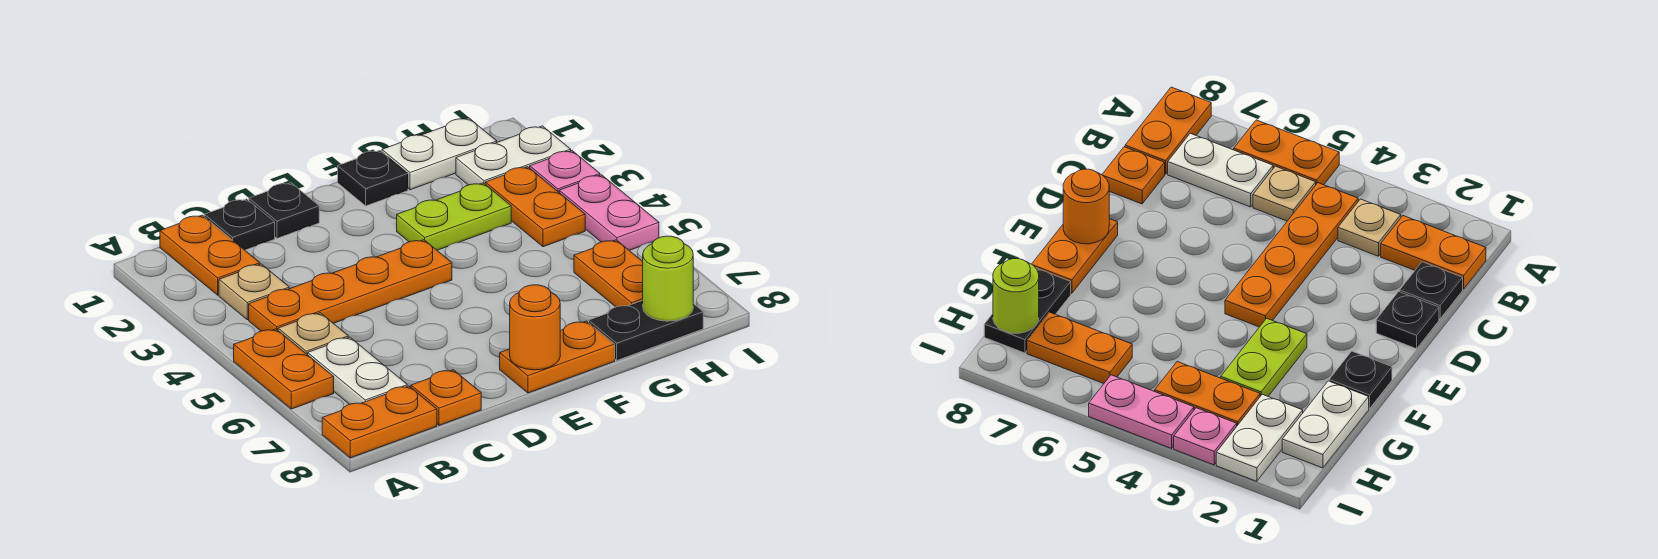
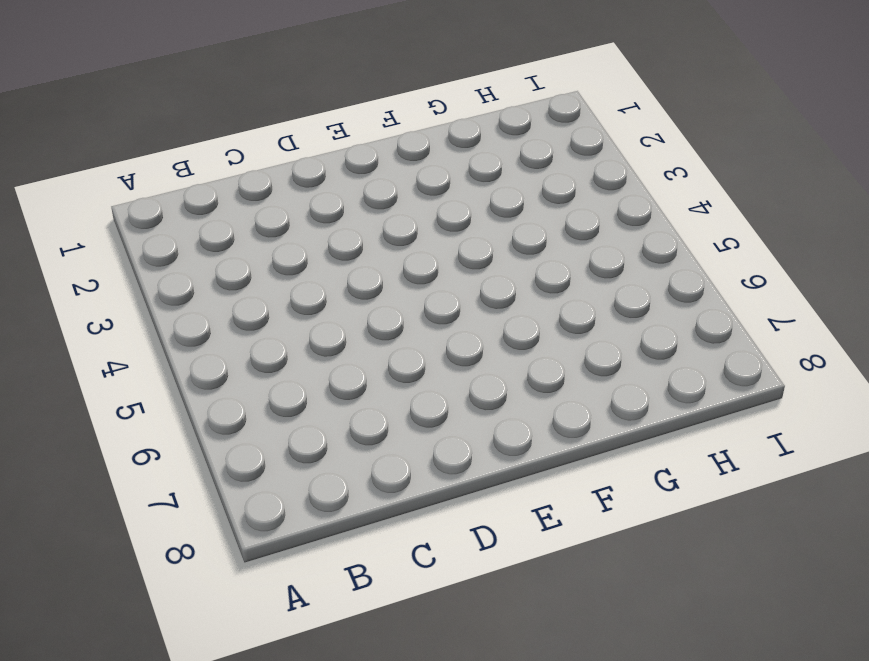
none -> orange 1x2 plate [234,329,334,409]
none -> orange 1x2 plate [322,386,437,458]
none -> orange 1x2 plate [160,215,260,295]

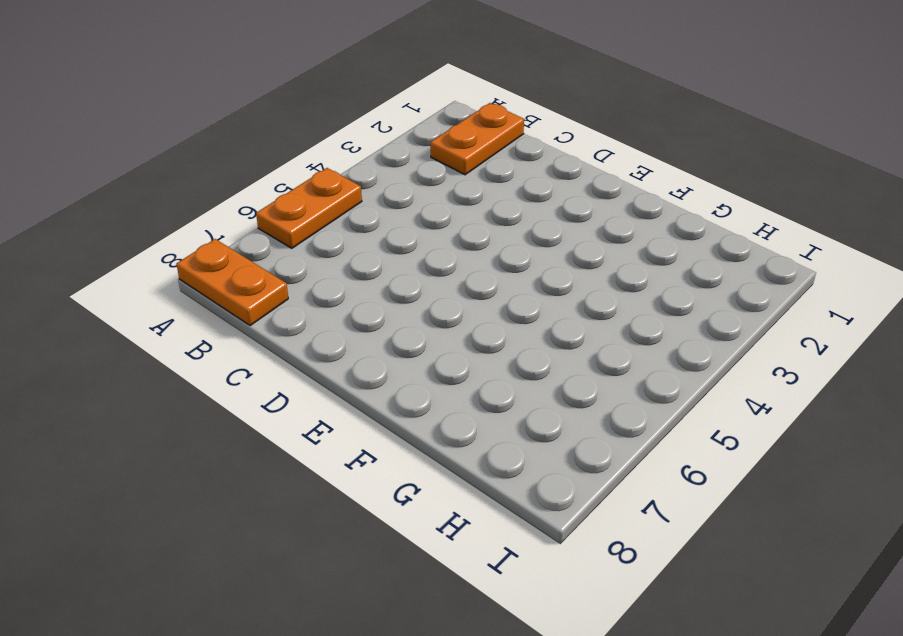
none -> tan 1x1 plate [219,264,289,320]
none -> orange 1x4 plate [249,240,452,331]
none -> tan 1x1 plate [278,313,348,355]

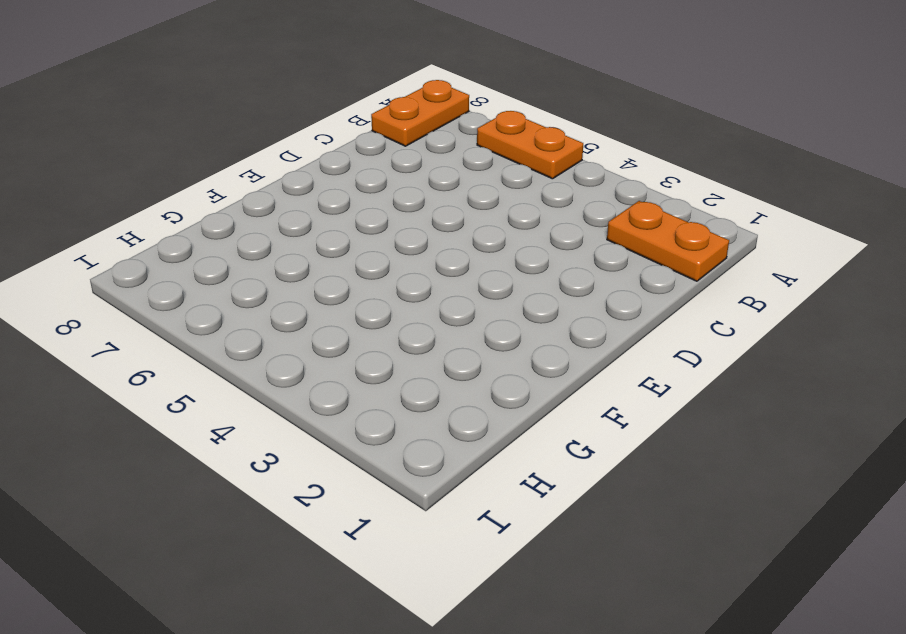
none -> tan 1x1 plate [219,264,289,320]
none -> orange 1x4 plate [249,240,452,331]
none -> tan 1x1 plate [278,313,348,355]

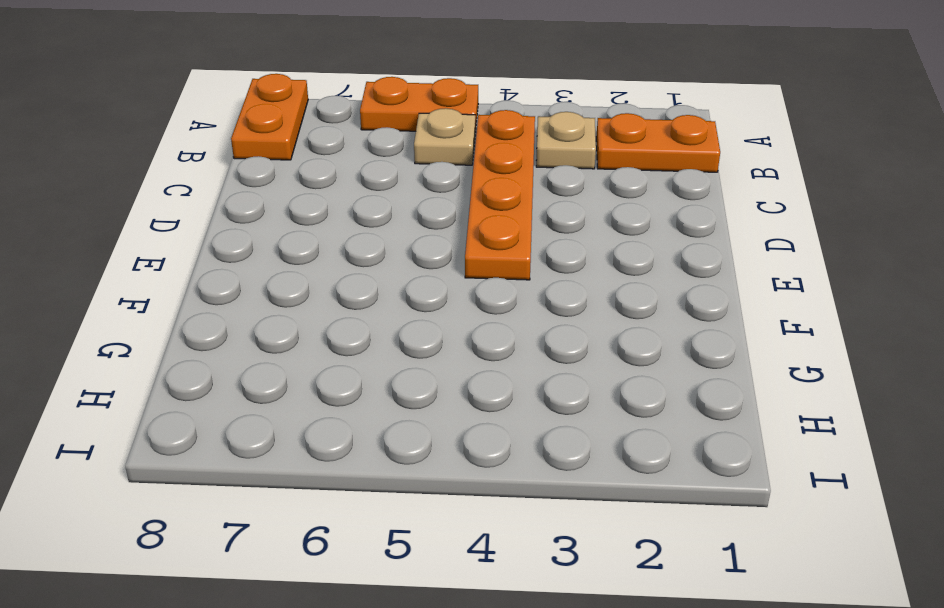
none -> white 1x2 plate [308,337,407,404]
none -> black 1x1 plate [204,199,275,250]
none -> orange 1x1 plate [411,370,481,425]

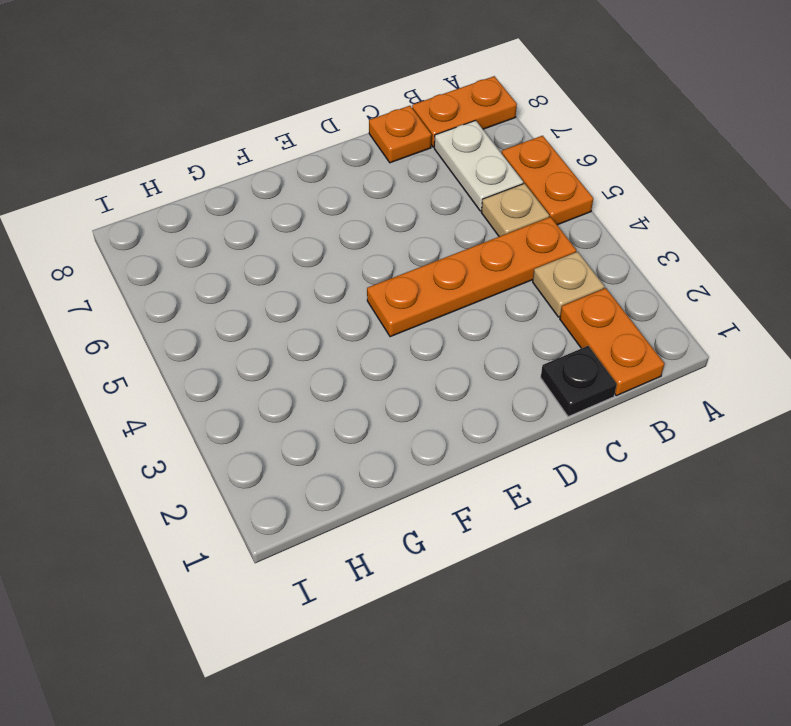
none -> black 1x1 plate [249,183,319,238]
none -> orange 1x2 plate [500,321,615,393]
none -> black 1x1 plate [338,150,408,206]

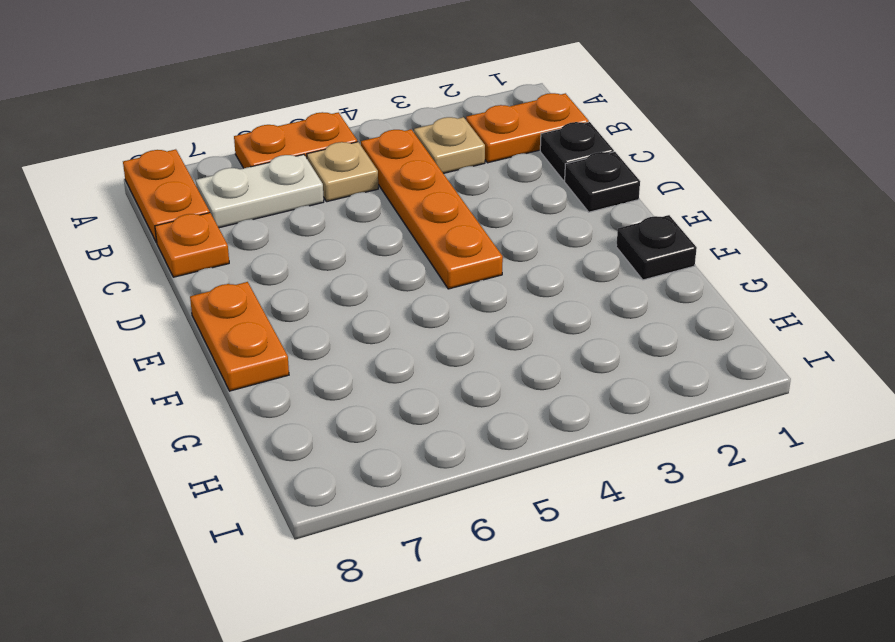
none -> lime 1x2 plate [397,183,511,250]
none -> white 1x2 plate [382,118,497,190]
none -> black 1x2 plate [589,300,703,360]

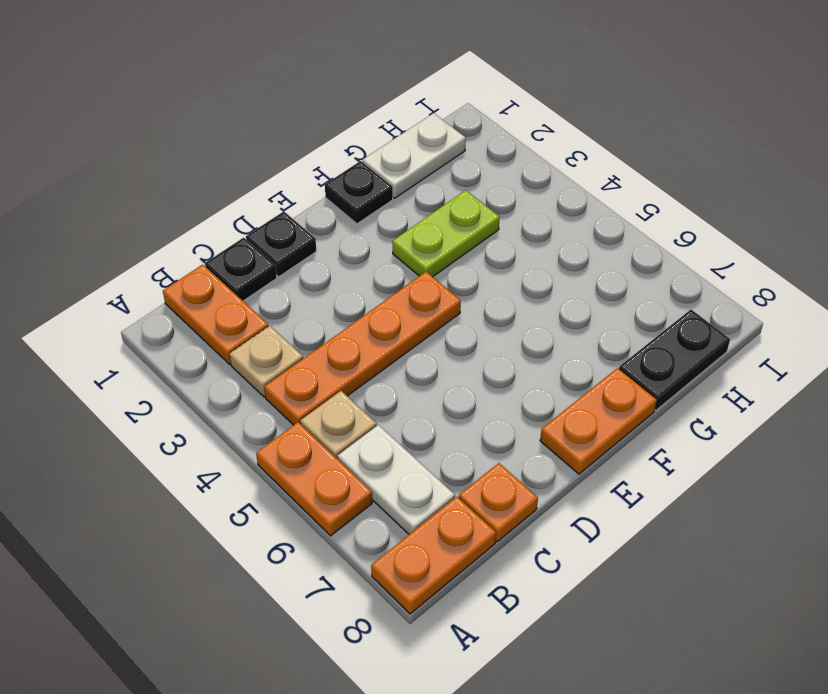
none -> white 1x2 plate [456,126,571,185]
none -> orange 1x2 plate [485,167,585,247]
none -> orange 1x2 plate [574,240,643,307]

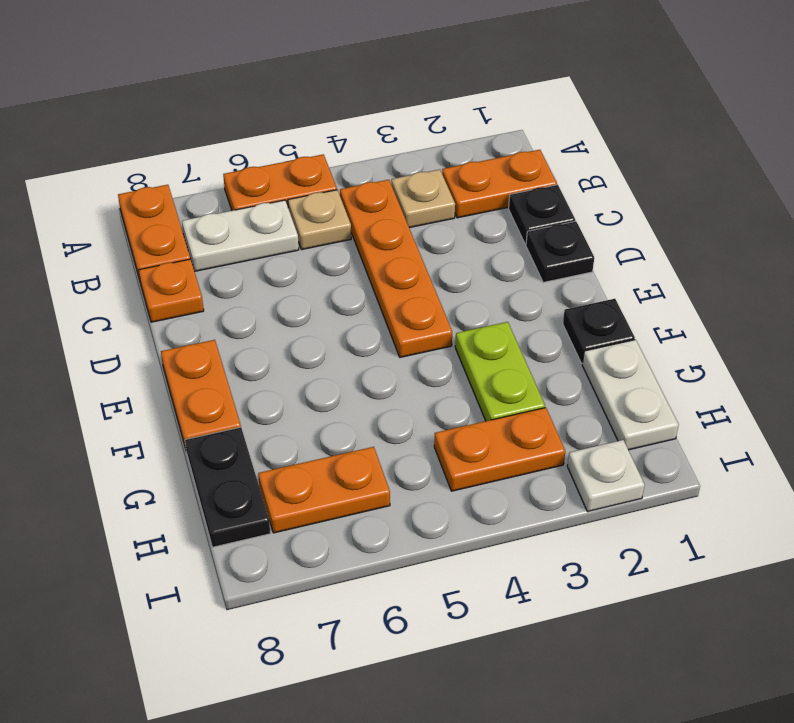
white 1x1 plate [567,440,645,512] -> white 1x2 plate [456,126,571,185]
none -> pink 1x1 plate [530,151,600,192]
none -> pink 1x2 plate [559,175,659,250]
none -> orange 1x1 round brick [510,285,560,370]

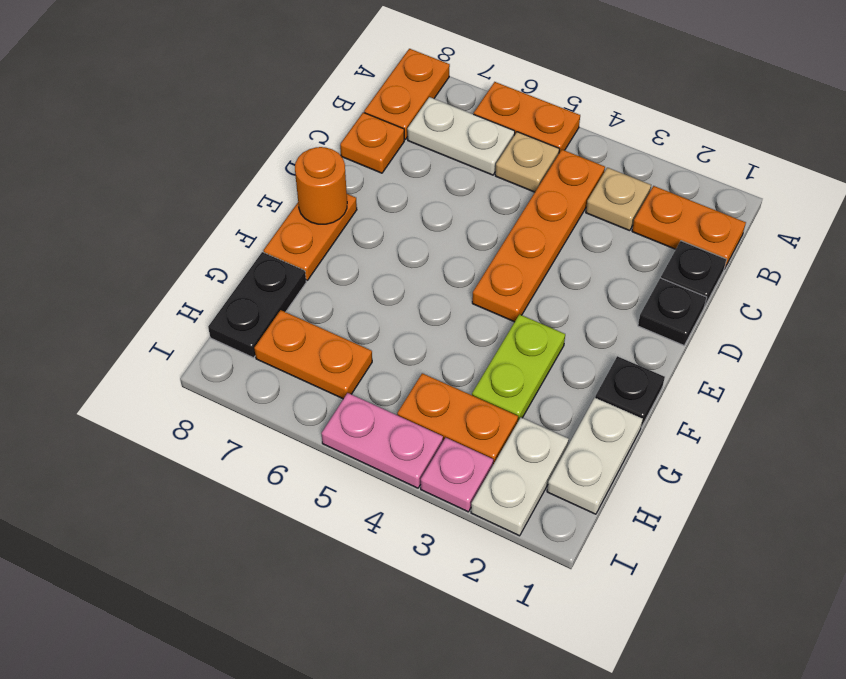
none -> lime 1x1 round brick [643,236,693,321]

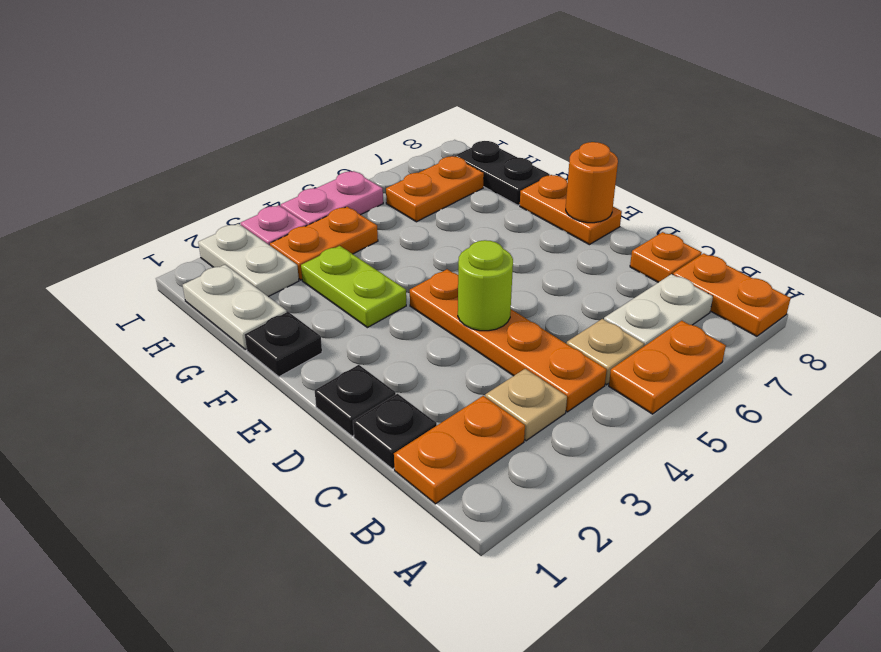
lime 1x1 round brick [458,240,513,331] -> lime 1x1 round brick moved to [643,236,693,321]

